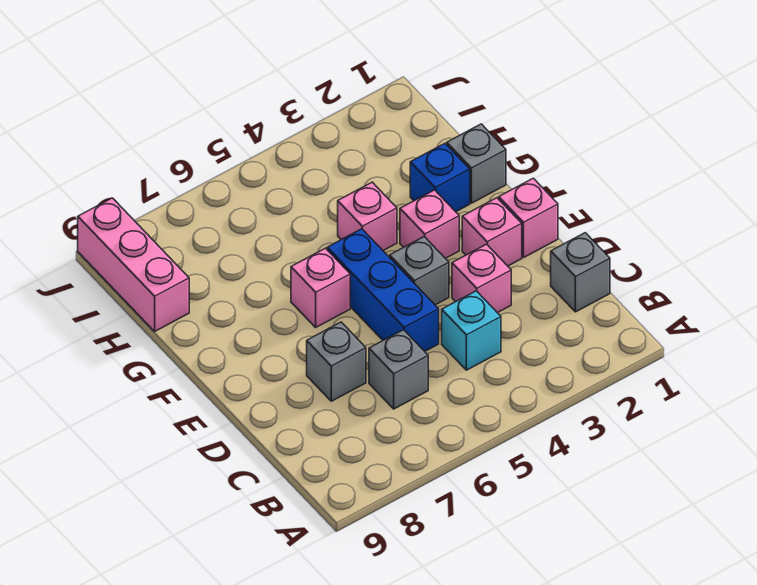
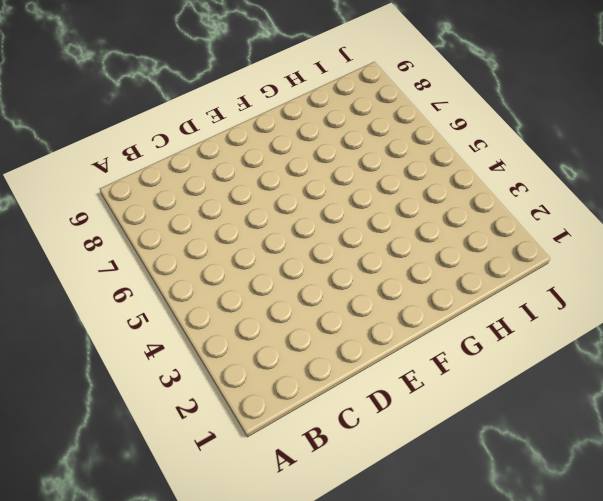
none -> grey 1x1 brick [551,233,610,312]
none -> cyan 1x1 brick [442,291,501,370]
none -> grey 1x1 brick [369,330,428,409]

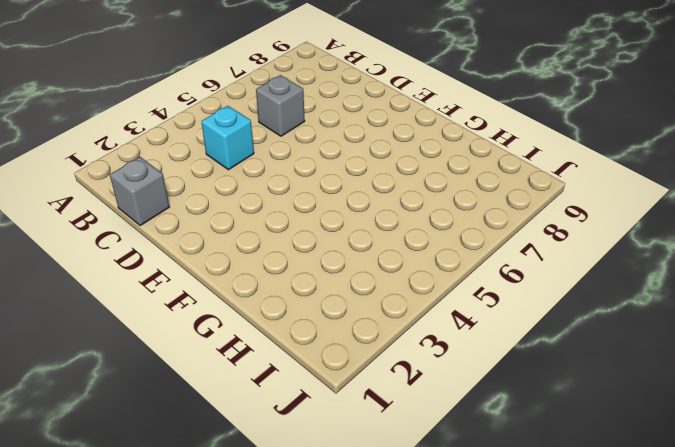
none -> pink 1x1 brick [452,244,511,313]
none -> blue 1x3 brick [327,229,439,351]
none -> grey 1x1 brick [307,322,366,401]

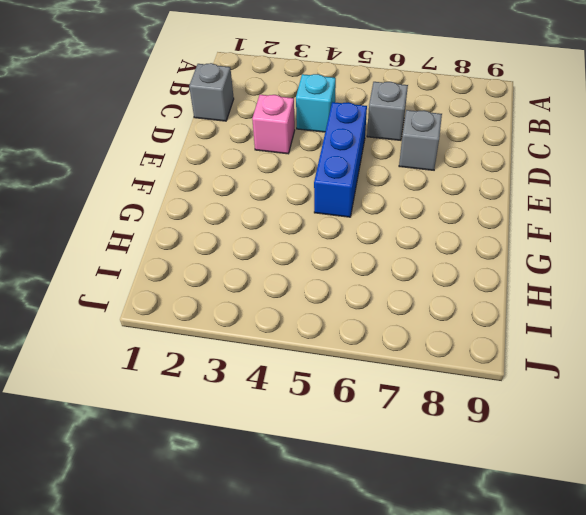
none -> pink 1x1 brick [499,178,558,258]
none -> pink 1x1 brick [462,198,522,266]
none -> grey 1x1 brick [390,237,449,305]

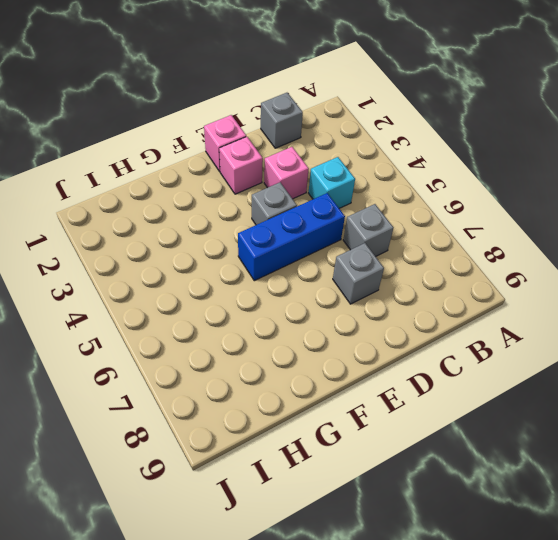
none -> pink 1x1 brick [400,190,459,258]
none -> pink 1x1 brick [291,248,350,327]
none -> grey 1x1 brick [447,124,506,203]

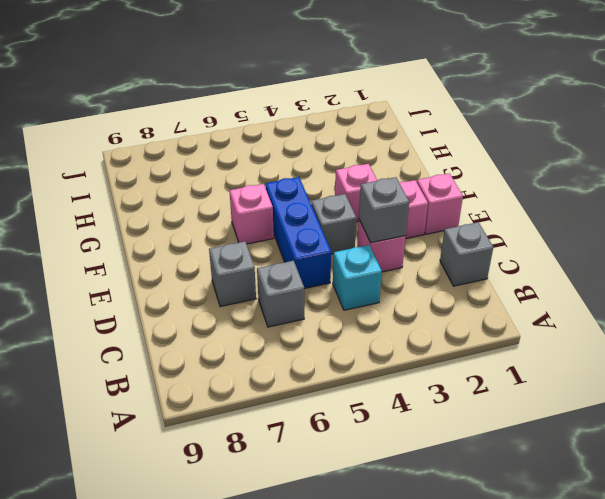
grey 1x1 brick [359,177,409,243] -> grey 1x1 brick moved to [447,124,506,203]
none -> blue 1x1 brick [410,143,470,212]
none -> pink 1x1 brick [338,182,397,250]
none -> pink 1x3 brick [78,198,189,331]

